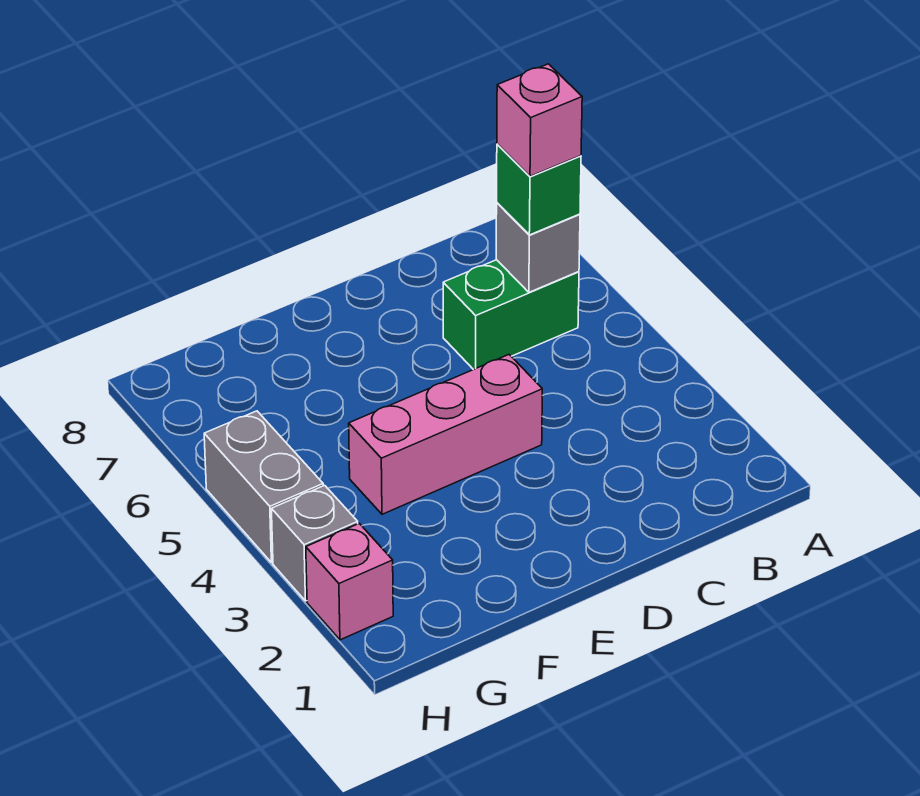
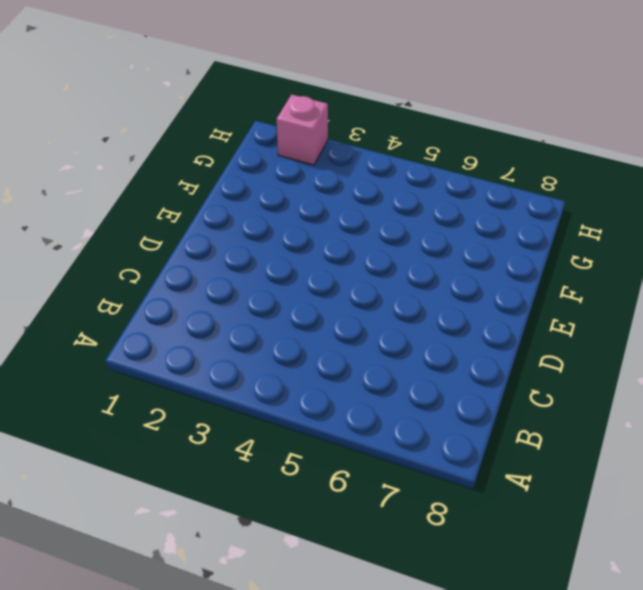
none -> green 1x2 brick [443,260,579,370]
none -> pink 1x3 brick [349,355,542,514]

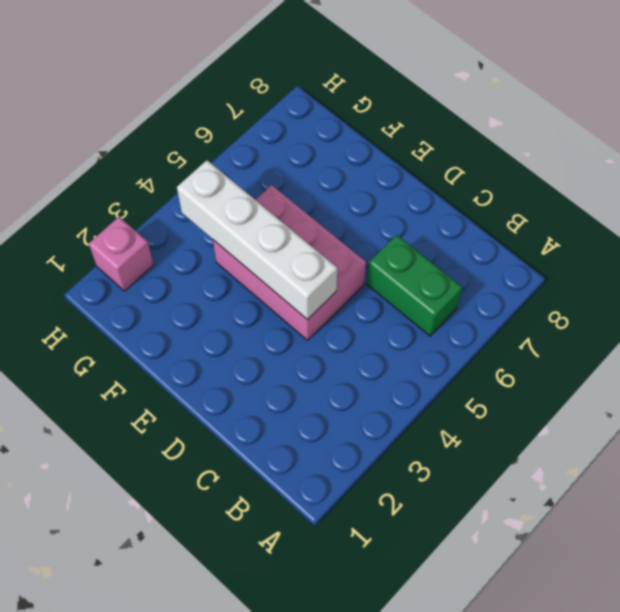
pink 2x3 brick [213,185,366,340] -> pink 1x3 brick [349,355,542,514]
white 1x4 brick [177,160,337,320] -> none
none -> grey 1x1 brick [272,485,358,601]
none -> grey 1x2 brick [204,411,323,563]

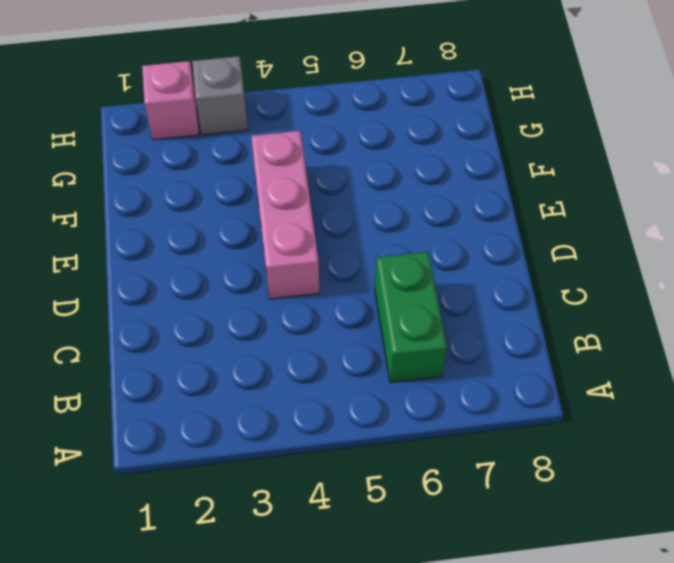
none -> grey 1x2 brick [204,411,323,563]
none -> grey 1x1 brick [496,203,580,292]

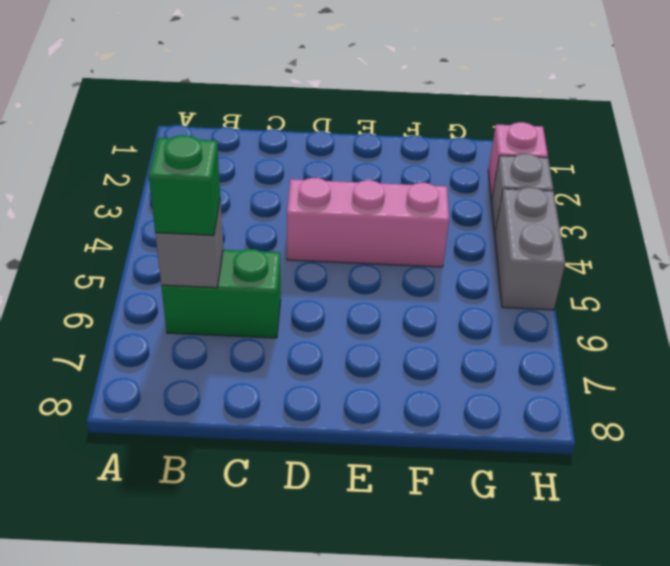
none -> pink 1x1 brick [497,64,582,176]

